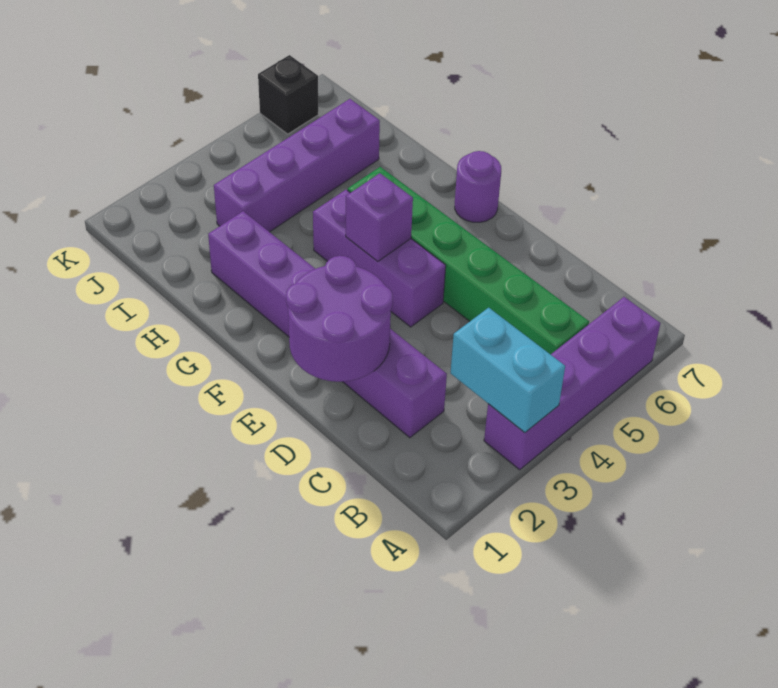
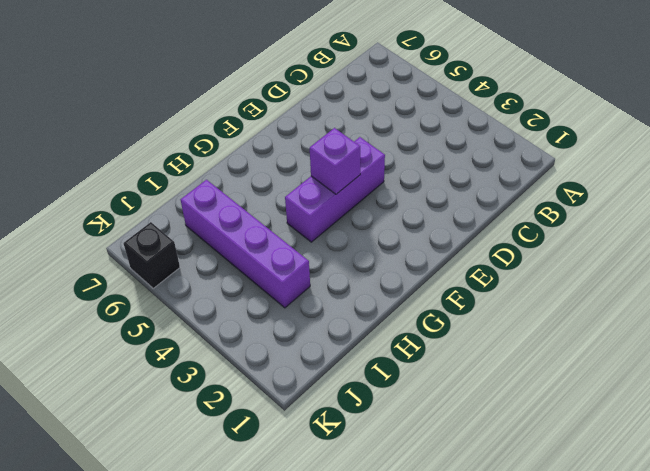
none -> purple 1x4 brick [484,297,660,470]
none -> green 1x6 brick [348,167,589,355]

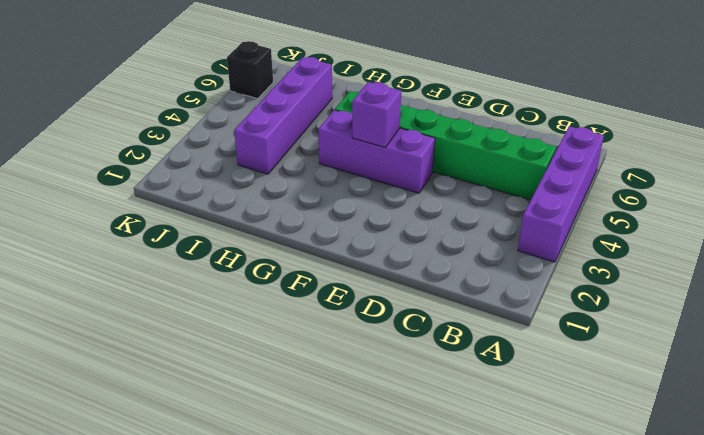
none -> purple 1x6 brick [208,211,447,438]
none -> purple 1x1 round brick [455,151,501,222]

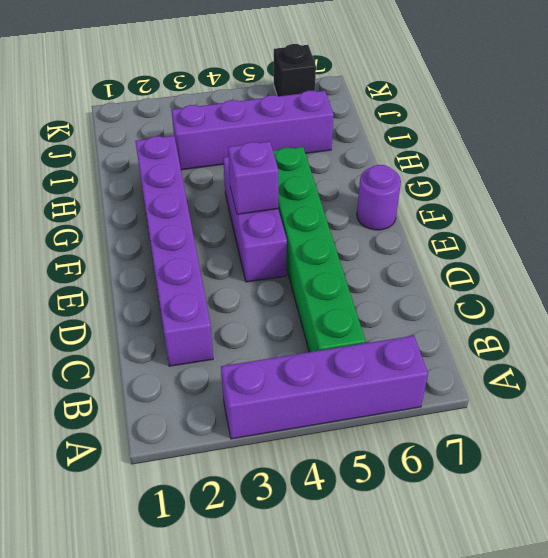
none -> cyan 1x2 brick [451,308,565,433]
none -> purple 2x2 round brick [286,256,393,382]

